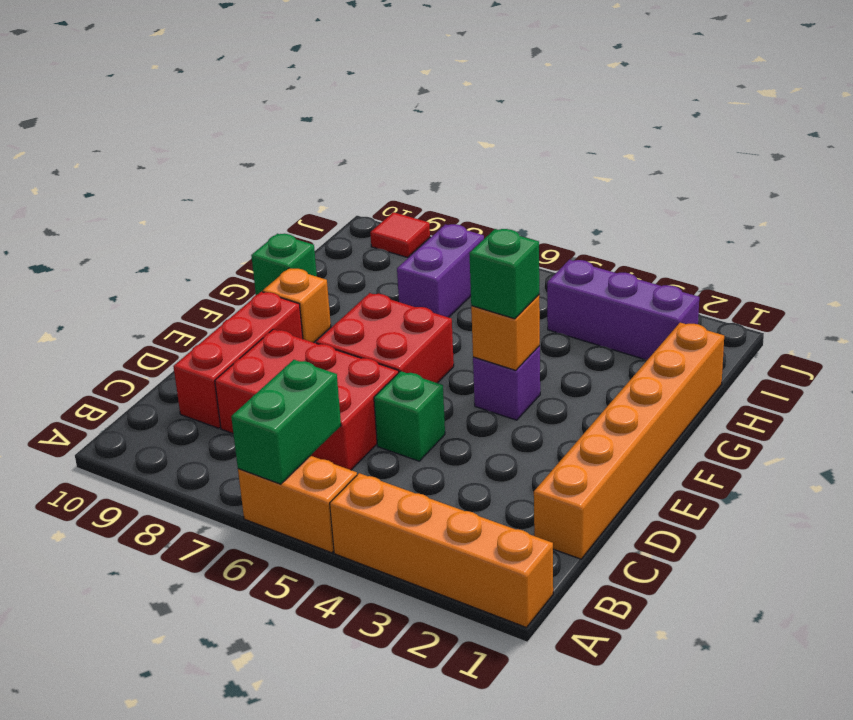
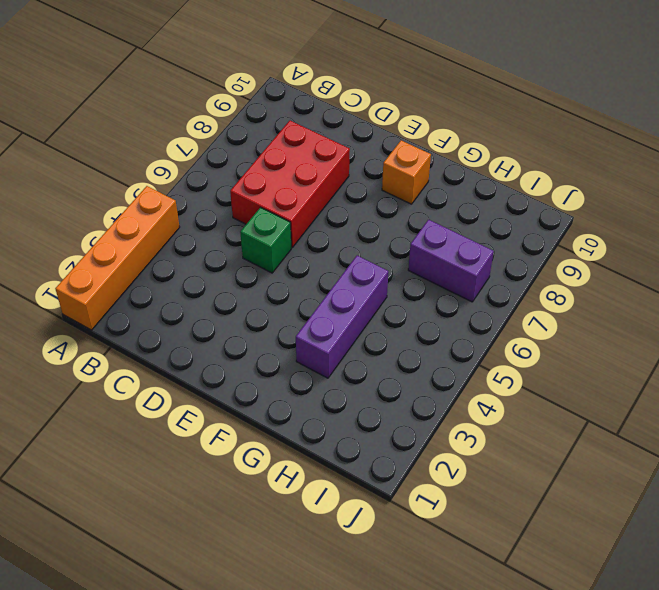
purple 1x3 brick [296,256,388,378] -> purple 1x3 brick moved to [547,260,699,360]
none -> orange 1x2 brick [238,456,357,553]
none -> orange 1x6 brick [534,323,724,559]
none -> red 1x3 brick [173,292,303,428]

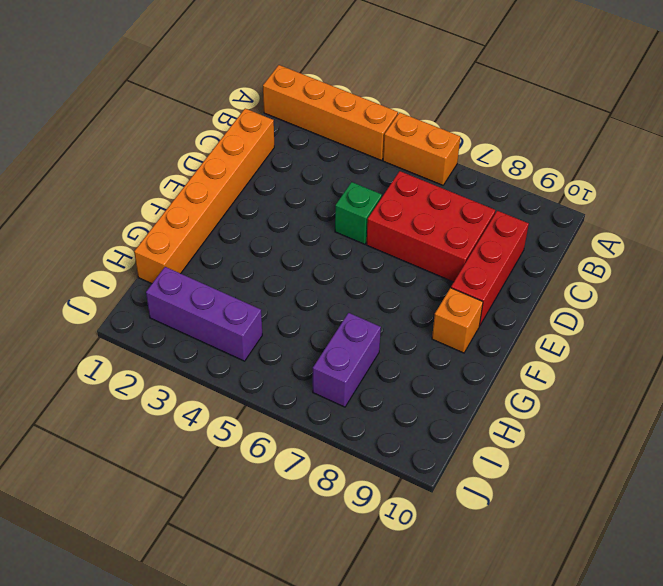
none -> red 2x2 brick [316,293,454,383]
none -> purple 1x1 brick [473,346,540,420]
none -> green 1x1 brick [251,234,317,295]

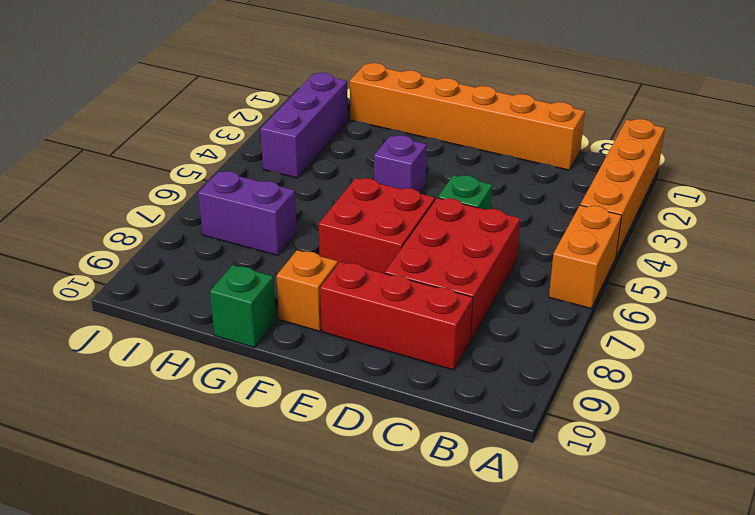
none -> red 1x1 tile [370,212,430,257]
none -> green 1x2 brick [231,360,341,484]
none -> orange 1x1 brick [471,295,540,370]

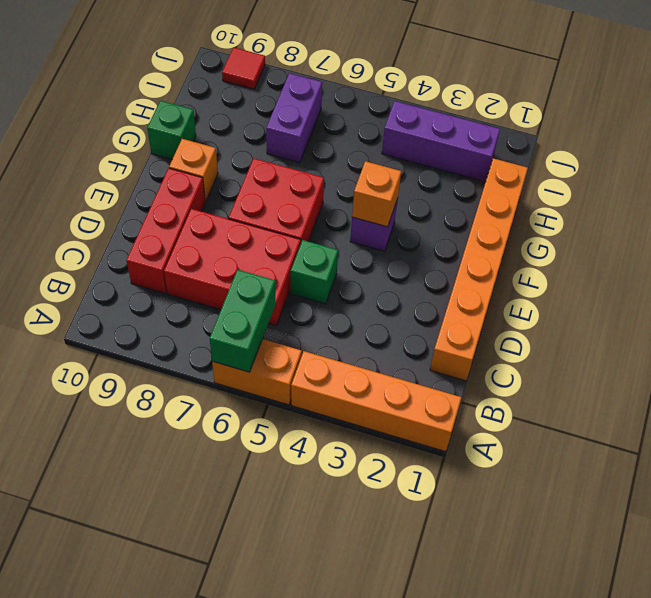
none -> green 1x1 brick [469,229,539,319]

